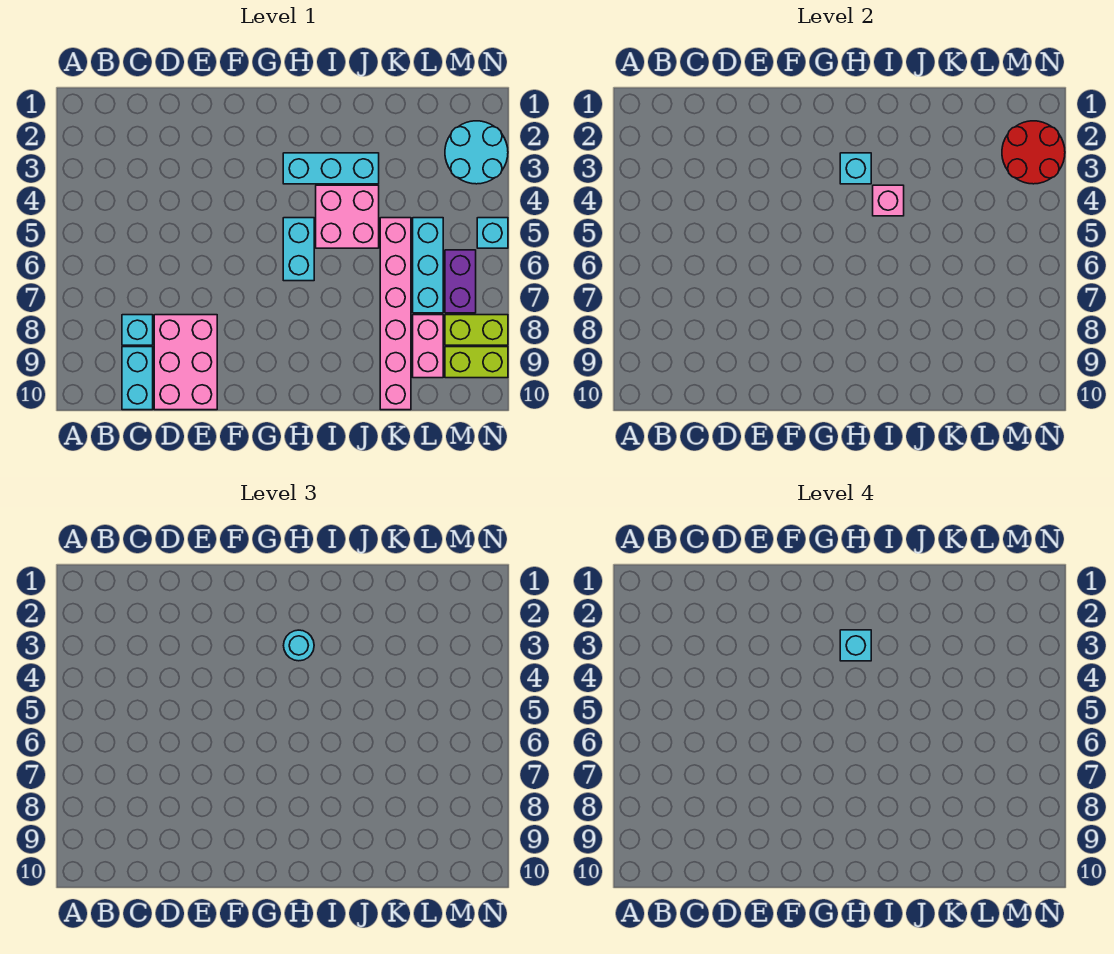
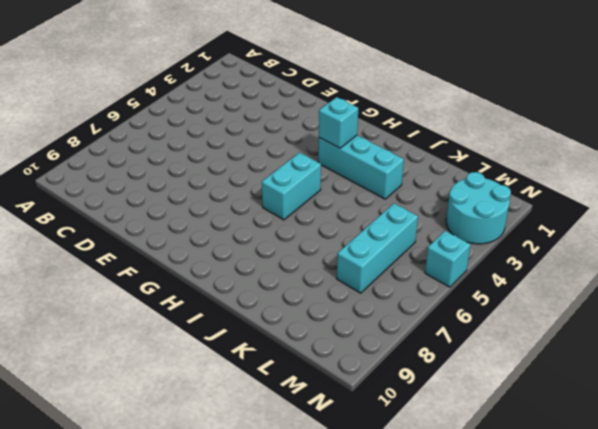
none -> cyan 1x1 brick [122,315,153,345]
none -> cyan 1x2 brick [122,347,153,410]
none -> pink 2x3 brick [154,315,217,410]

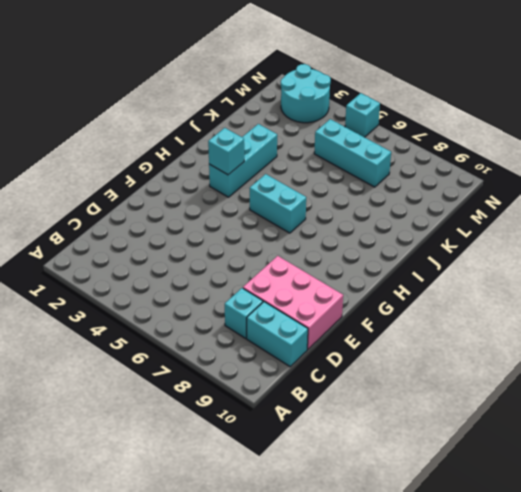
none -> pink 2x2 brick [316,185,379,248]
none -> pink 1x6 brick [380,218,411,410]
none -> pink 1x2 brick [413,315,443,378]

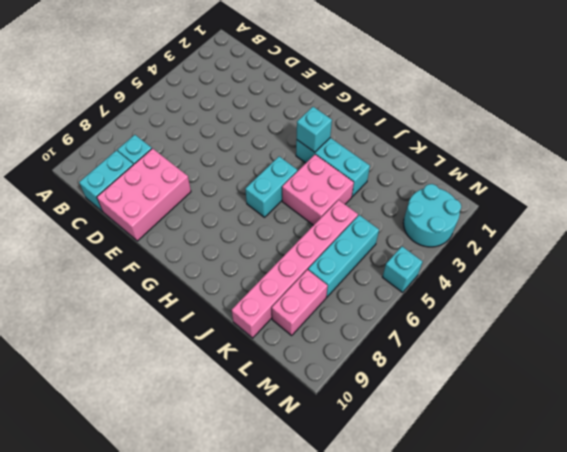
none -> purple 1x2 brick [445,250,476,313]
none -> lime 1x2 brick [445,315,508,345]
none -> lime 1x2 brick [445,347,508,378]

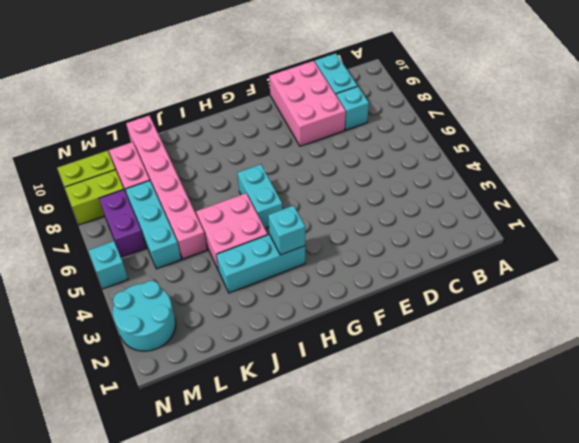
none -> pink 1x1 brick [873,185,904,216]
none -> red 2x2 round brick [1002,121,1065,184]
none -> cyan 1x1 round brick [284,630,314,661]

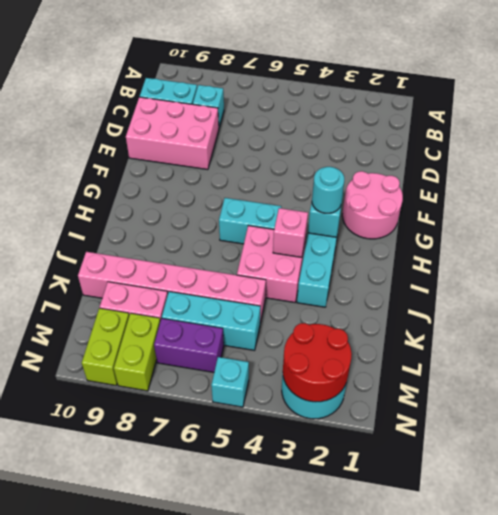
pink 2x2 round brick [342,171,403,239] -> none
none -> cyan 1x1 brick [840,630,871,661]

